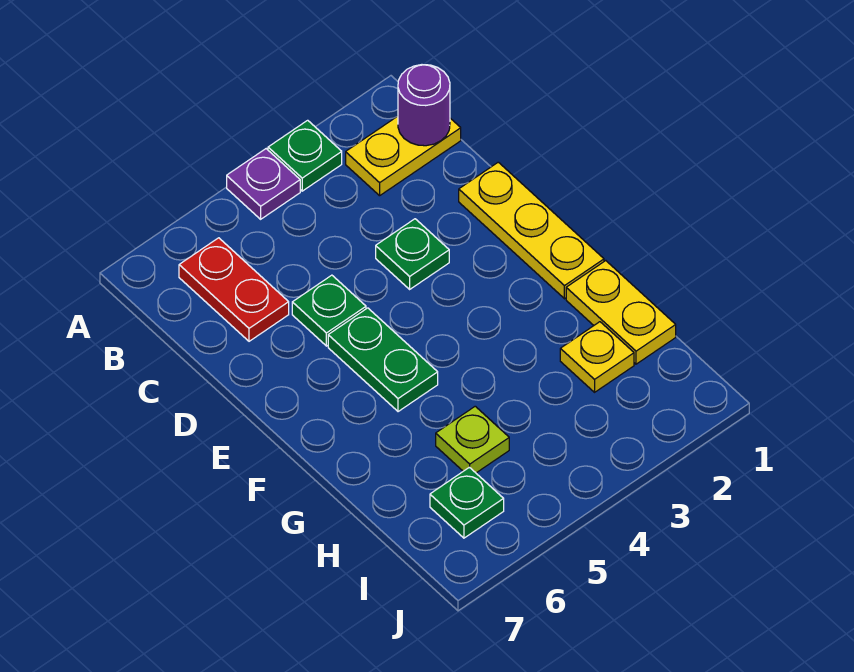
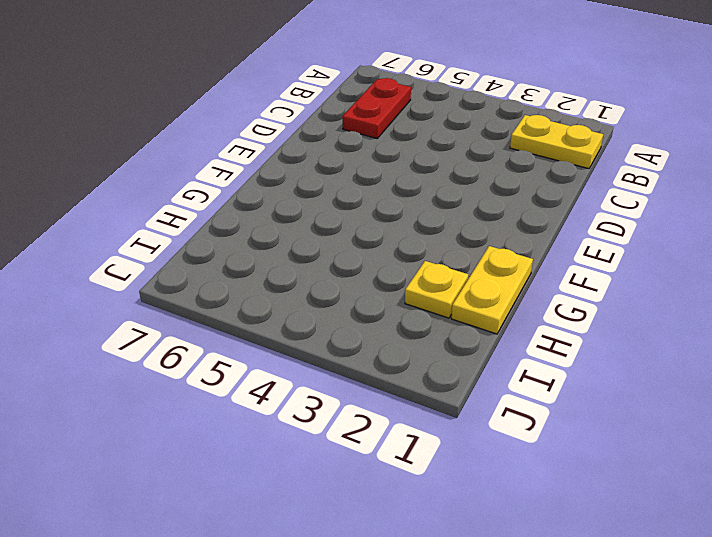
none -> green 1x1 plate [268,120,342,191]
none -> purple 1x1 plate [227,149,300,219]
none -> yellow 1x3 plate [459,162,604,299]

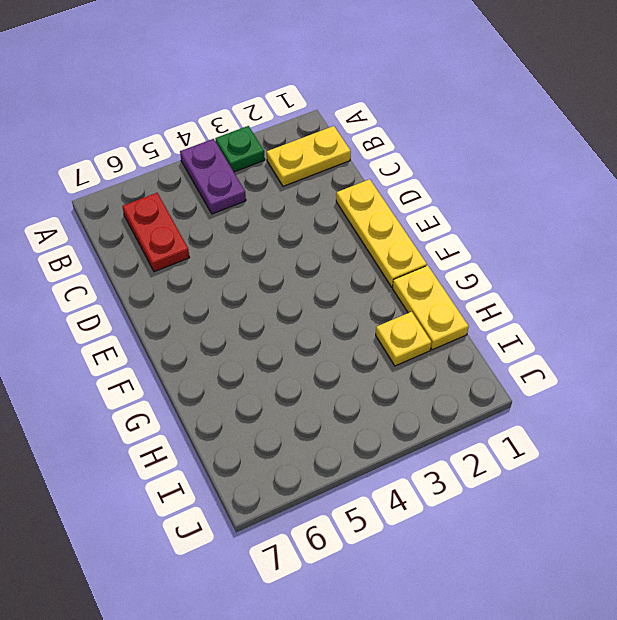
purple 1x2 plate [180,139,246,214] -> purple 1x1 plate [227,149,300,219]
none -> green 1x1 plate [376,219,449,289]
none -> green 1x1 plate [292,275,366,346]
none -> green 1x2 plate [328,308,438,412]

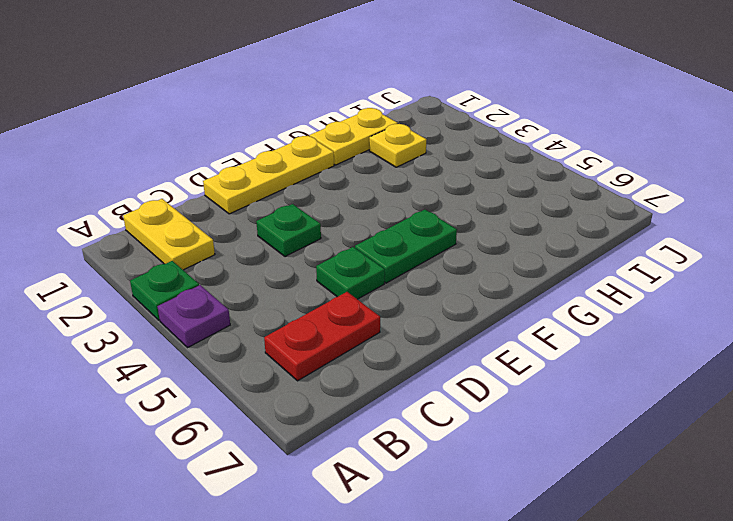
none -> lime 1x1 plate [436,406,509,473]
none -> green 1x1 plate [430,467,504,538]
none -> purple 1x1 round brick [398,65,450,146]

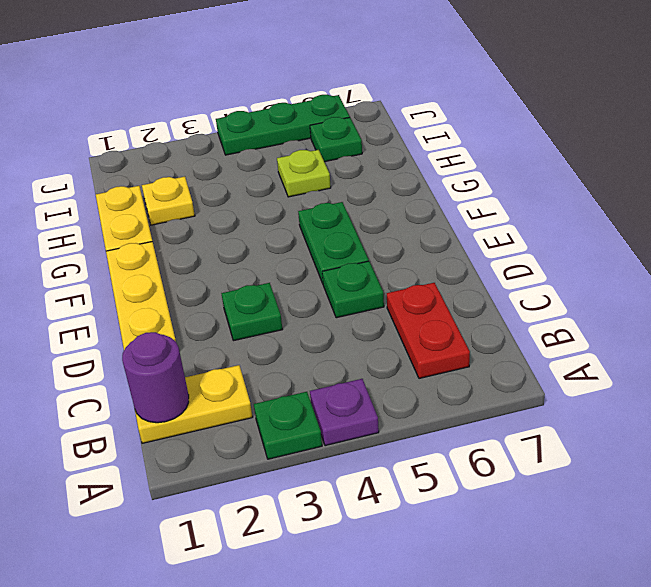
green 1x3 plate [216,95,350,155] -> none

